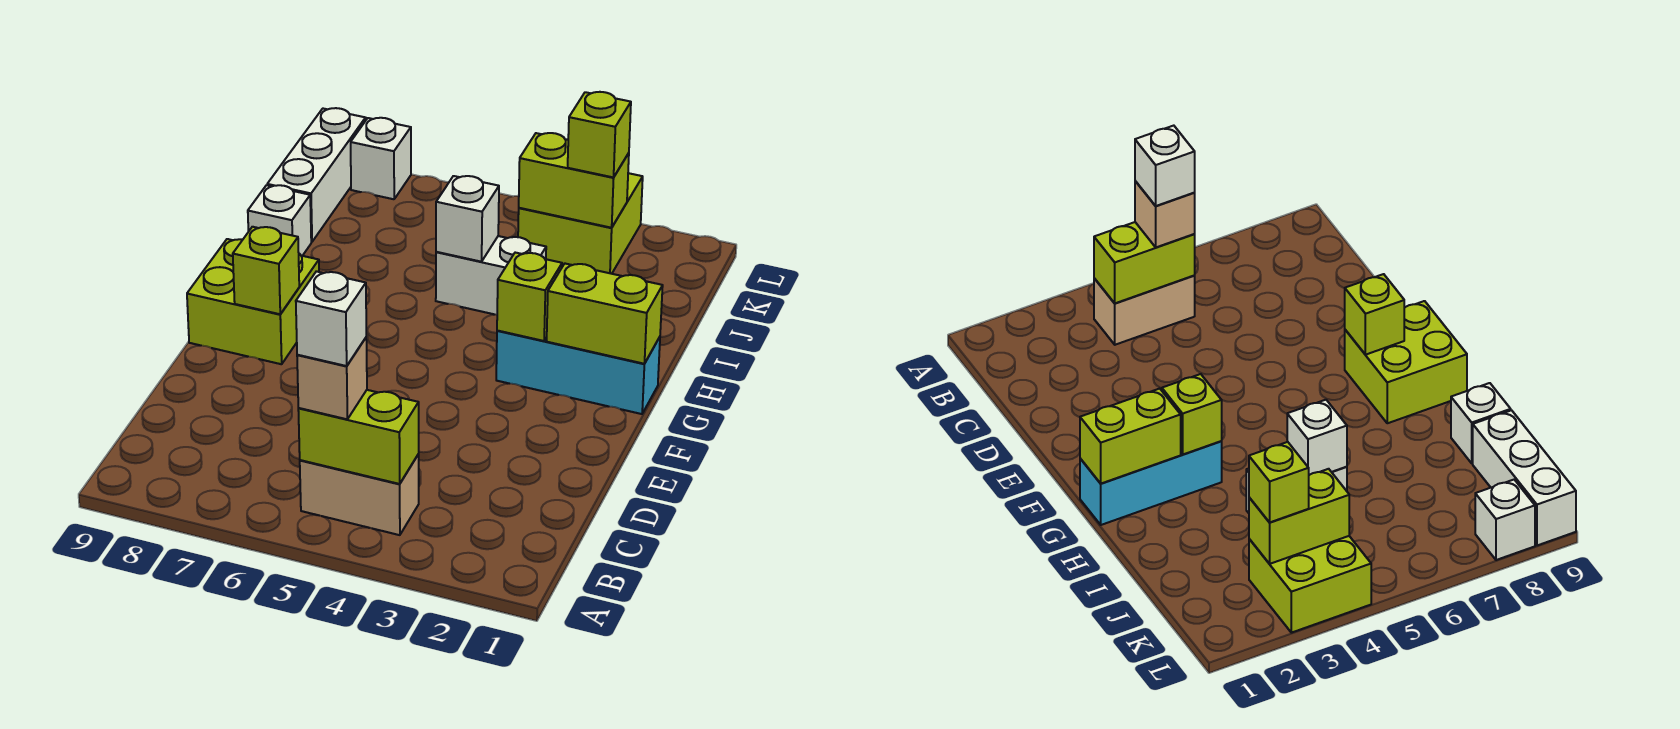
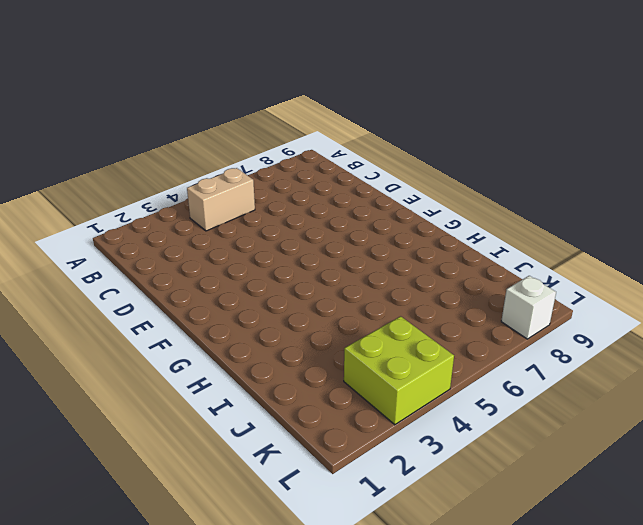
none -> lime 2x2 brick [187,239,319,364]
none -> cyan 1x3 brick [496,331,660,414]
none -> white 1x2 brick [436,236,546,315]

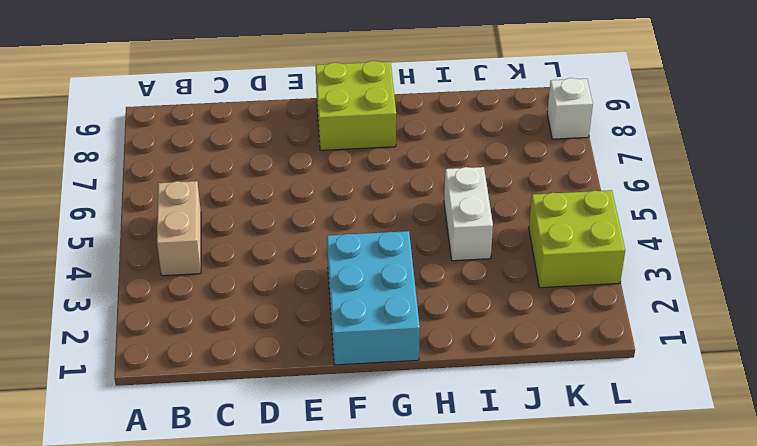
cyan 2x3 brick [327,231,420,365] -> cyan 1x3 brick [496,331,660,414]
none -> white 1x1 brick [248,185,311,256]
none -> white 1x3 brick [267,108,366,242]
none -> lime 1x2 brick [298,390,419,484]

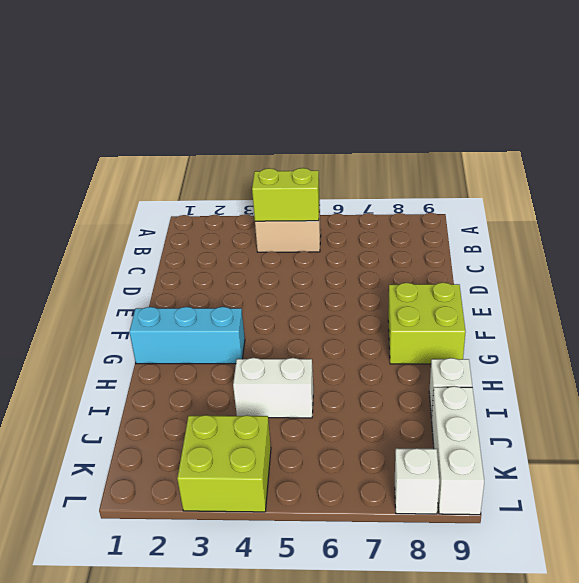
none -> lime 1x1 brick [233,227,299,314]
none -> lime 1x2 brick [547,264,663,364]
none -> lime 1x1 brick [497,253,562,341]

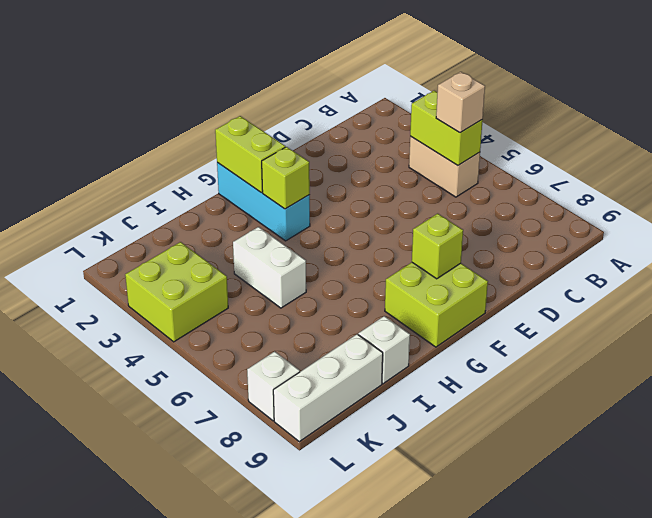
none -> white 1x1 brick [436,176,499,262]
none -> lime 1x2 brick [519,133,629,228]
none -> lime 1x1 brick [568,92,631,177]

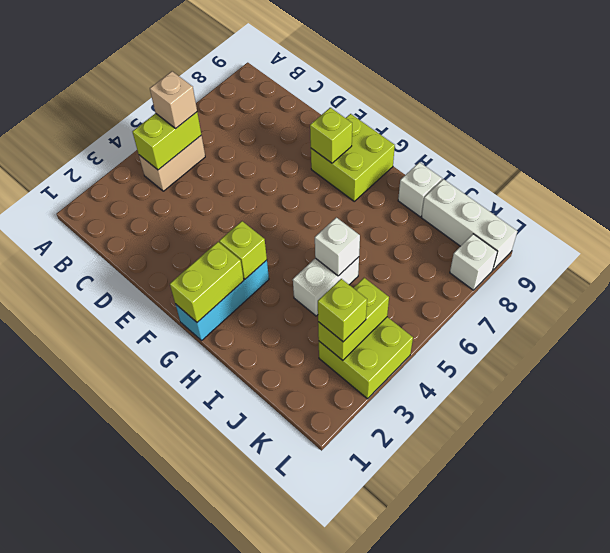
none -> white 1x1 brick [296,271,366,366]

